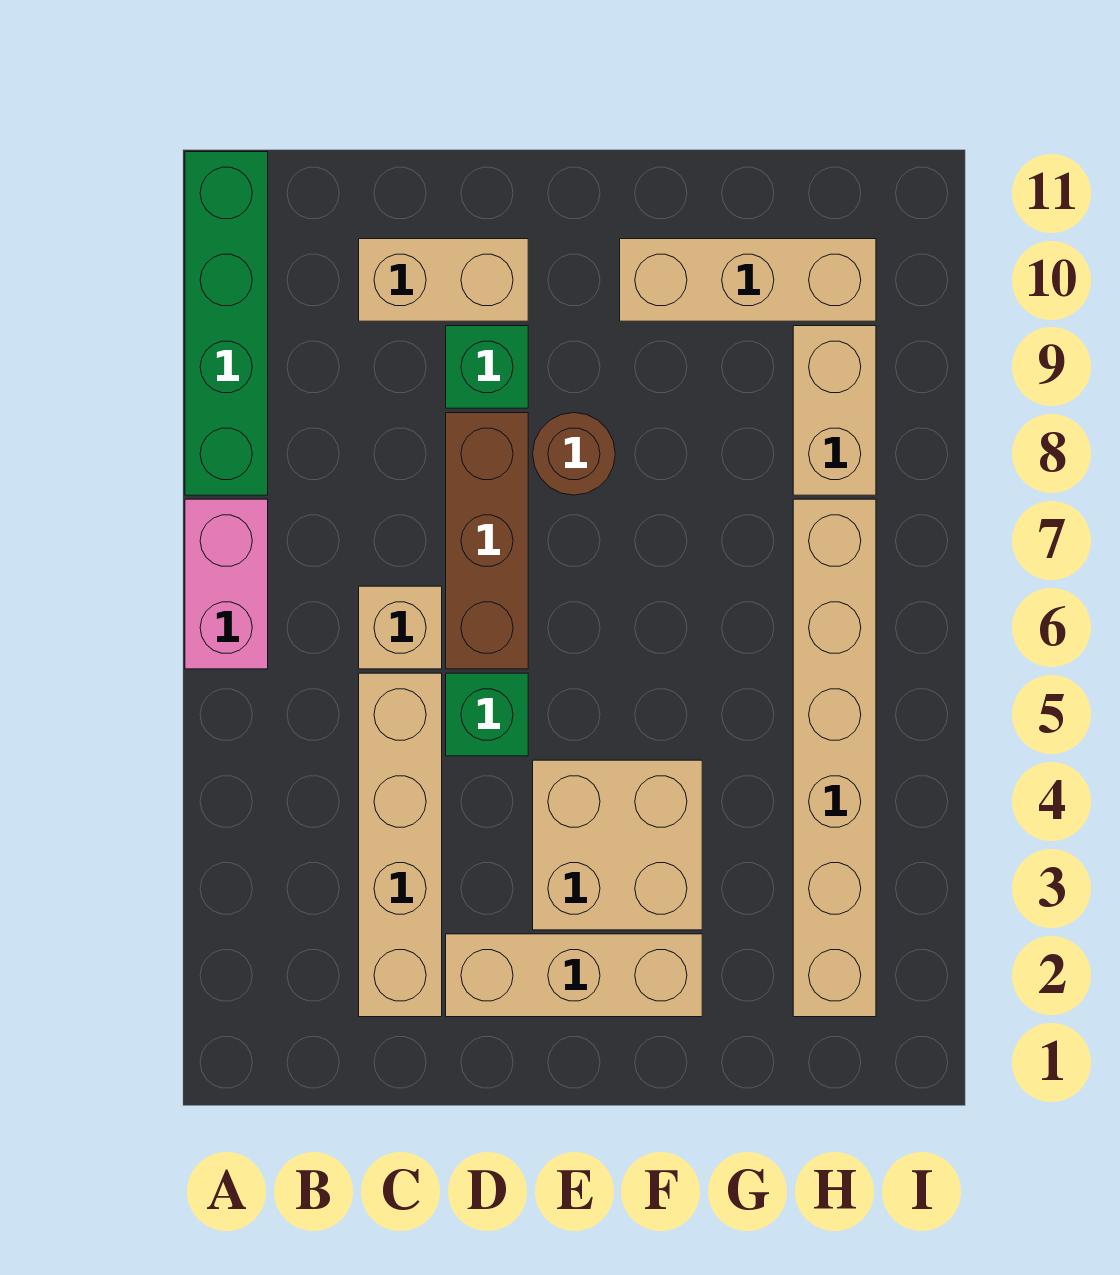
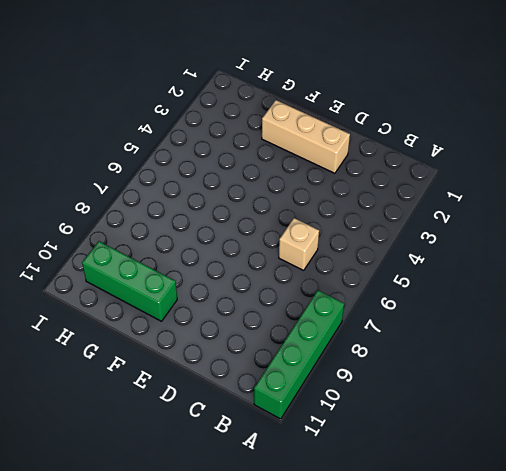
green 1x3 brick [82,241,177,321] -> tan 1x3 brick [620,239,876,321]
none -> pink 1x2 brick [185,499,268,669]
none -> tan 1x4 brick [359,673,442,1017]
none -> tan 1x2 brick [359,239,528,321]

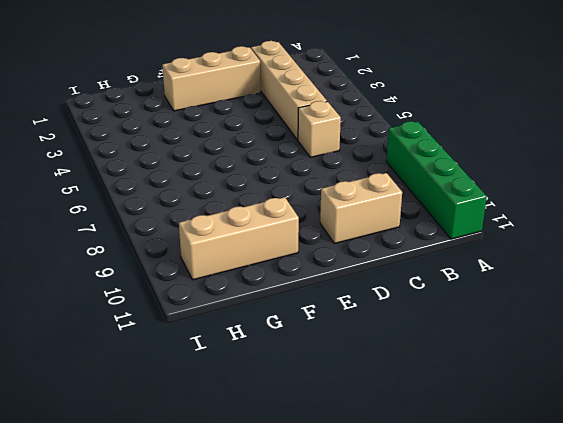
none -> pink 1x2 brick [185,499,268,669]
none -> green 1x1 brick [446,673,528,756]
none -> brown 1x3 brick [446,413,528,669]

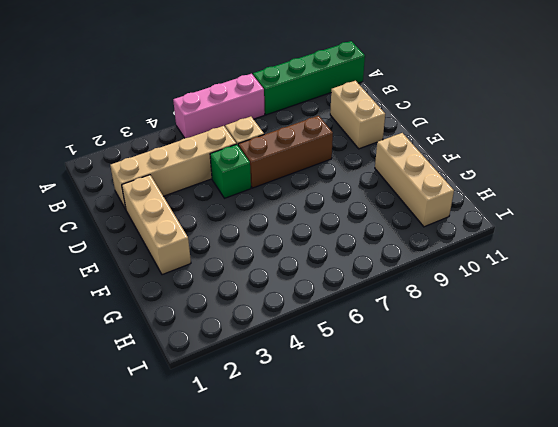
pink 1x3 brick [173,74,265,138] -> pink 1x2 brick [185,499,268,669]
none -> green 1x1 brick [446,326,528,408]
none -> tan 2x2 brick [533,760,702,930]
none -> brown 1x1 round brick [533,413,615,495]

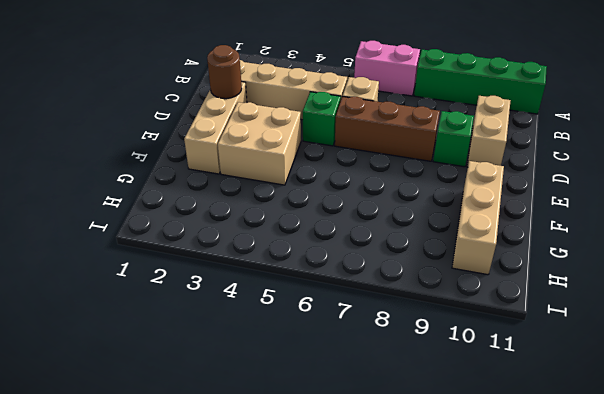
brown 1x1 round brick [207,45,242,99] -> brown 1x1 round brick moved to [533,413,615,495]
none -> tan 1x6 brick [793,499,876,1017]
none -> tan 1x2 brick [793,326,876,495]

